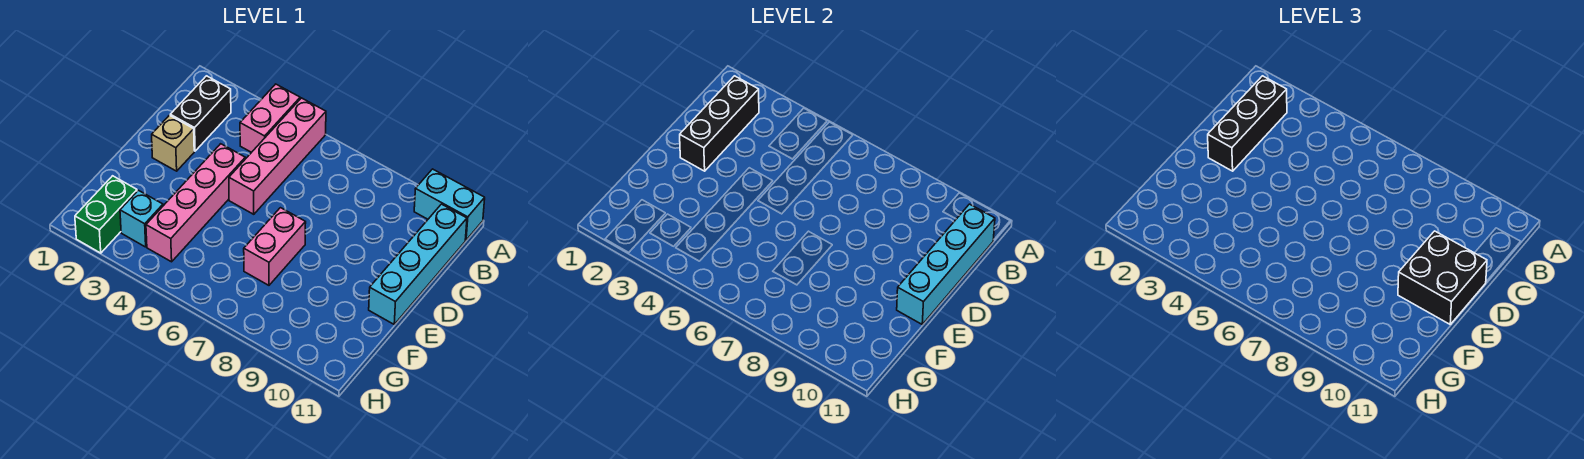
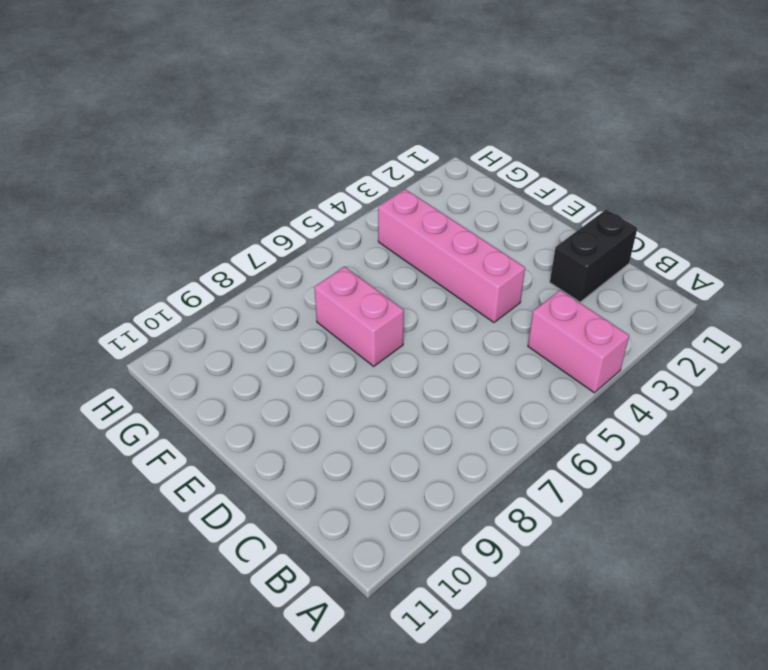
black 1x2 brick [550,210,637,302] -> black 1x2 brick turned to [170,76,231,151]
none -> pink 1x4 brick [229,98,326,214]
none -> cyan 1x2 brick [414,169,485,240]
none -> cyan 1x4 brick [369,204,467,324]

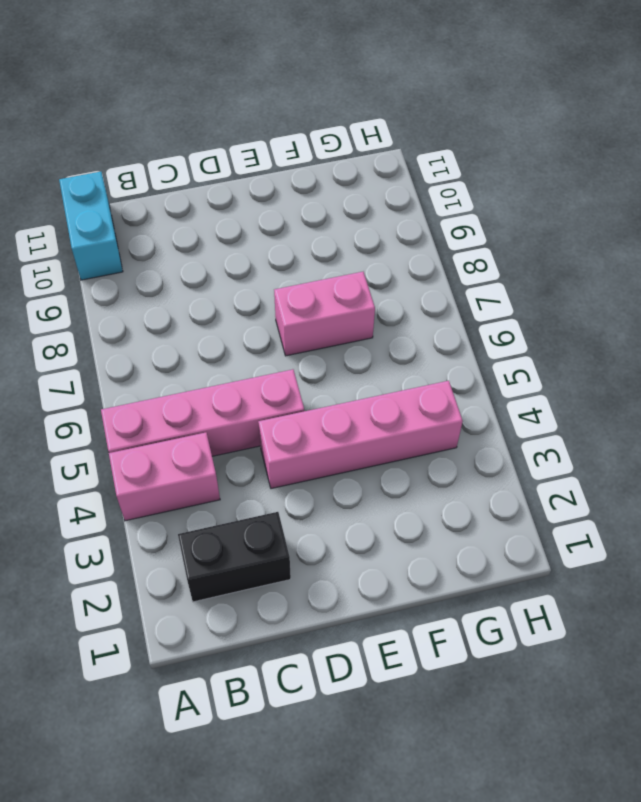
none -> cyan 1x4 brick [369,204,467,324]
none -> tan 1x1 brick [152,115,194,171]
none -> green 1x2 brick [75,176,137,253]

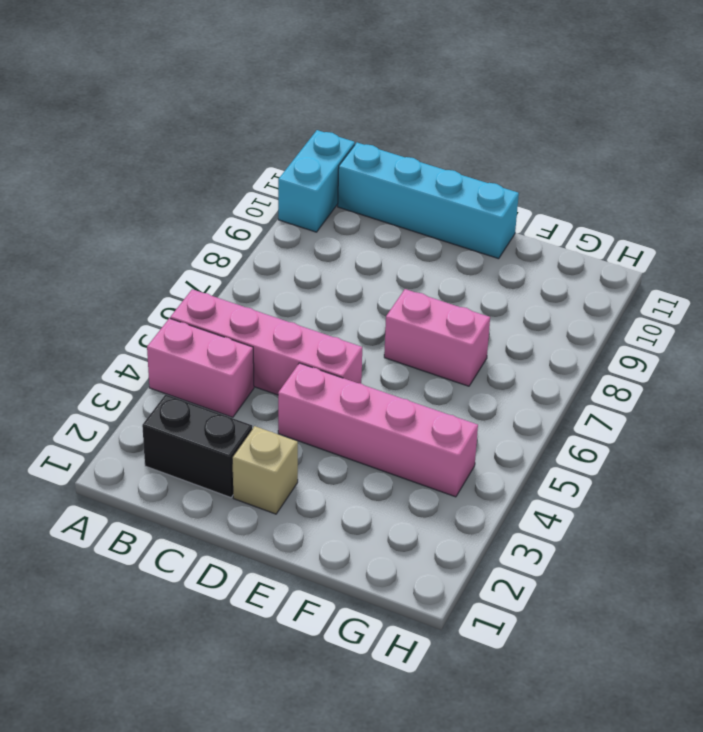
none -> green 1x2 brick [75,176,137,253]
none -> cyan 1x1 brick [120,190,163,247]
none -> black 1x3 brick [680,76,759,171]

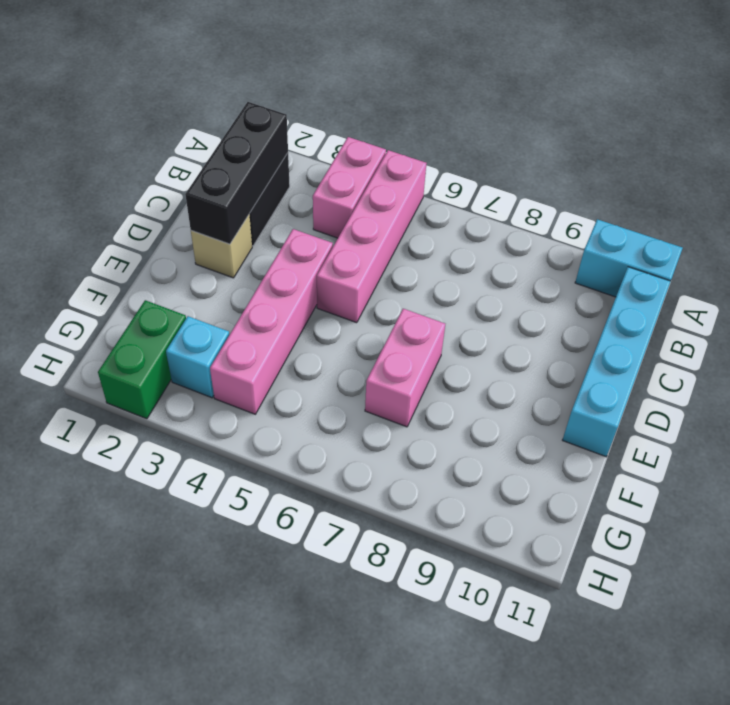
none -> cyan 1x4 brick [897,204,995,324]
none -> black 1x3 brick [1208,76,1287,171]
none -> black 2x2 brick [1398,231,1487,324]

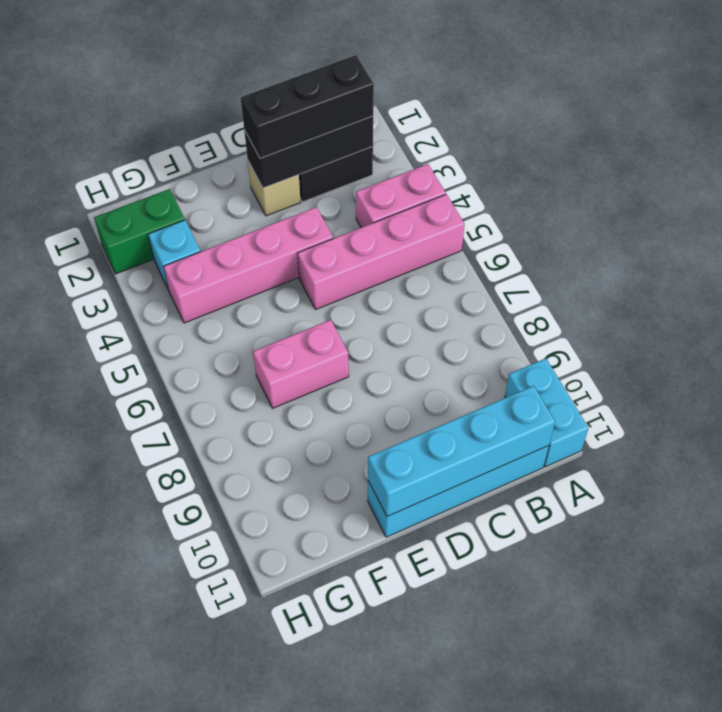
none -> black 2x2 brick [1398,231,1487,324]

